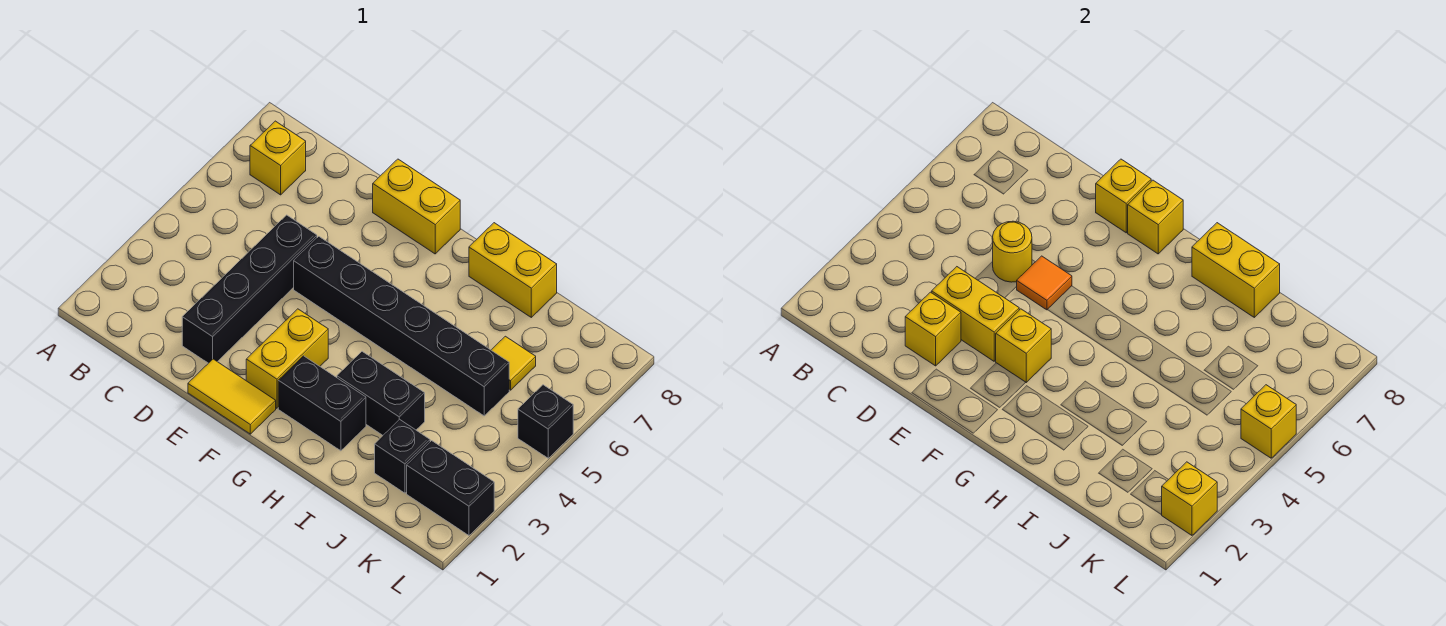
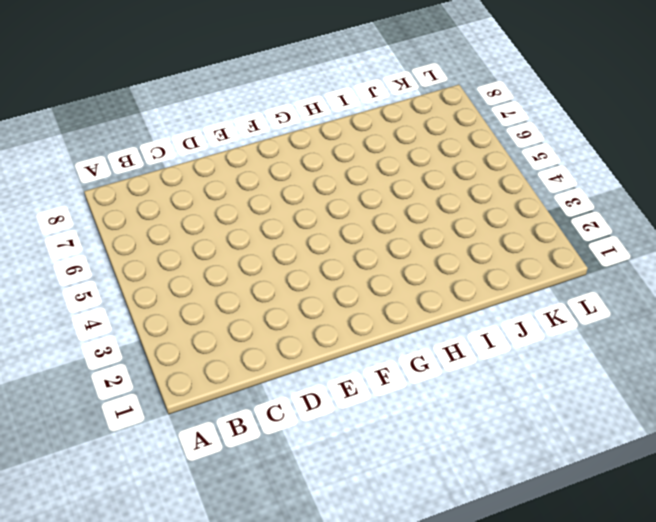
none -> yellow 1x1 brick [250,121,306,195]
none -> black 1x4 brick [182,215,317,363]
none -> yellow 1x2 tile [188,359,276,434]

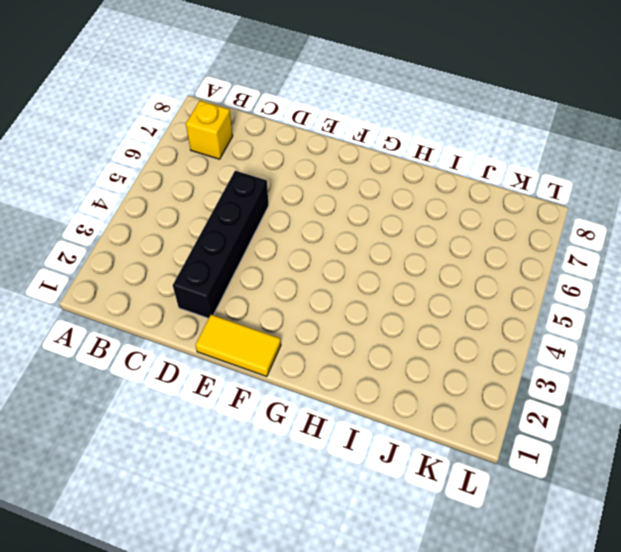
none -> black 1x6 brick [294,236,509,416]
none -> yellow 1x2 brick [373,159,460,254]
none -> yellow 1x2 brick [246,309,328,408]

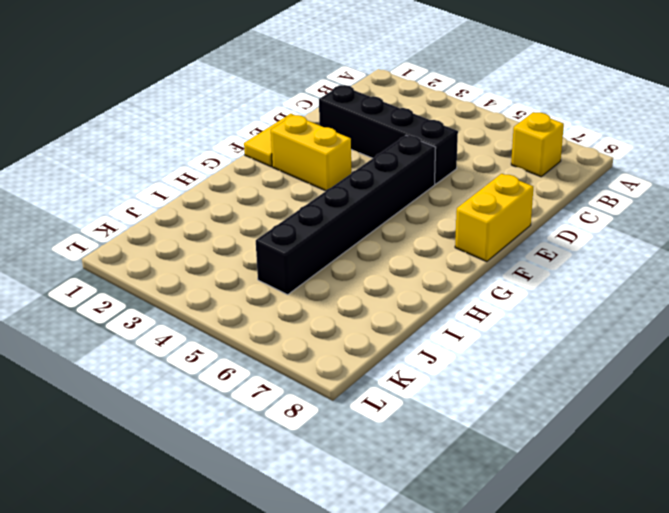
none -> black 1x2 brick [278,356,366,451]
none -> black 1x2 brick [337,352,425,435]
none -> yellow 1x2 brick [469,223,557,317]

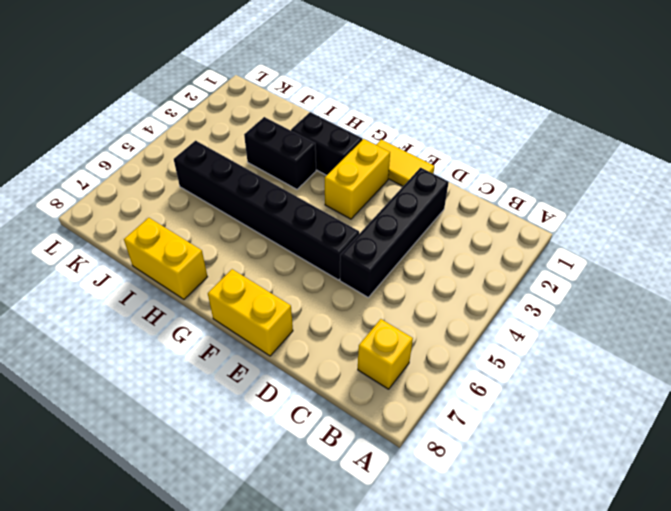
none -> black 1x1 brick [375,419,430,493]
none -> yellow 1x1 tile [492,336,536,390]
none -> black 1x2 brick [407,441,494,535]

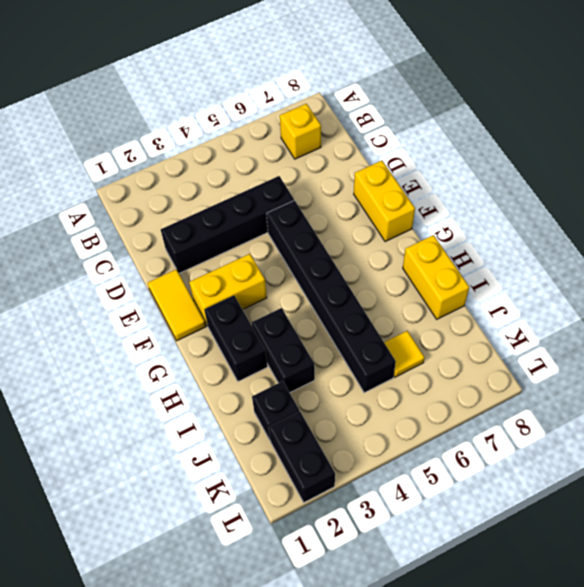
none -> black 1x1 brick [518,385,573,458]
none -> yellow 1x1 brick [905,292,961,366]
none -> yellow 1x2 brick [932,267,1019,361]

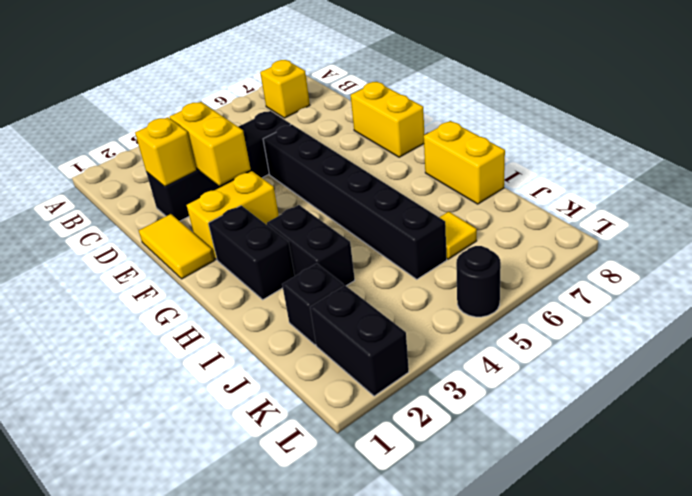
black 1x1 round brick [456,246,501,317] -> black 1x1 brick [518,385,573,458]
none -> yellow 1x1 round brick [993,221,1032,282]
none -> orange 1x1 tile [1016,256,1072,310]
none -> yellow 1x1 brick [1096,159,1151,233]

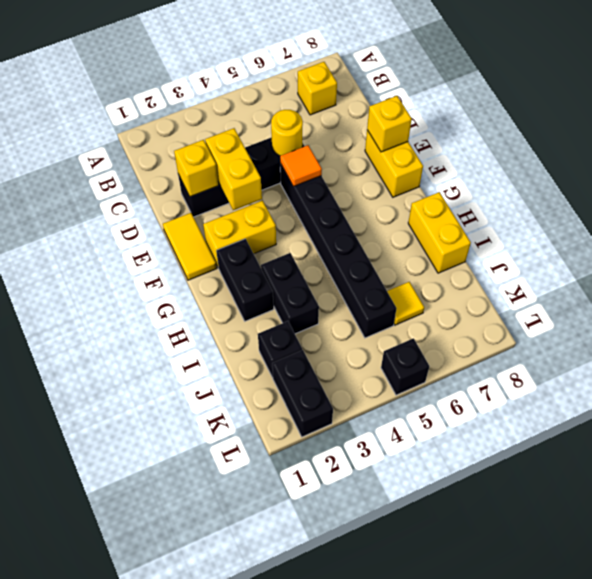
none -> yellow 1x1 brick [996,309,1051,382]
none -> yellow 1x1 brick [1128,180,1183,254]
none -> yellow 1x2 brick [1192,223,1280,317]

